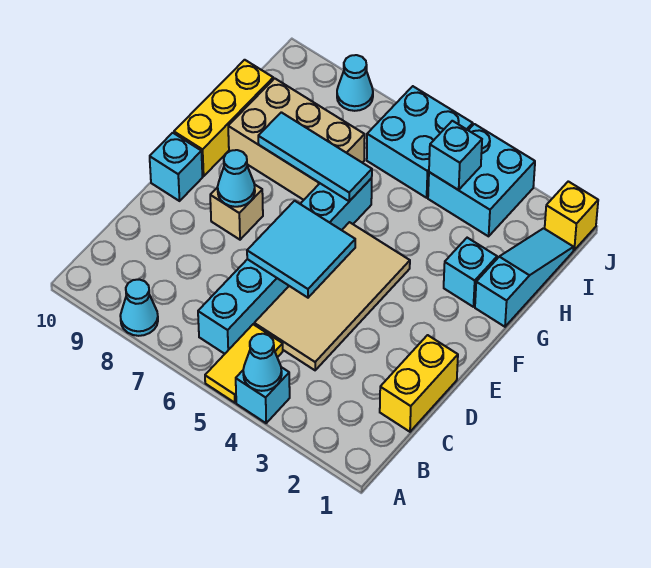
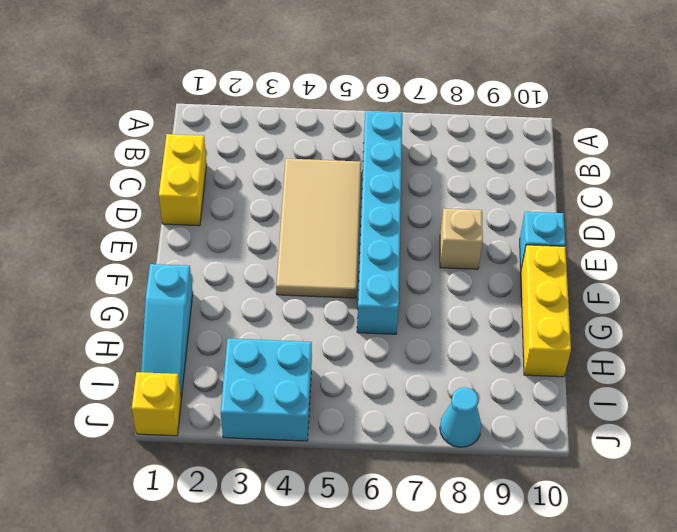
none -> cyan 1x1 brick [236,367,290,423]
none -> yellow 1x2 tile [205,324,283,403]
none -> cyan 1x1 cone [120,280,158,336]

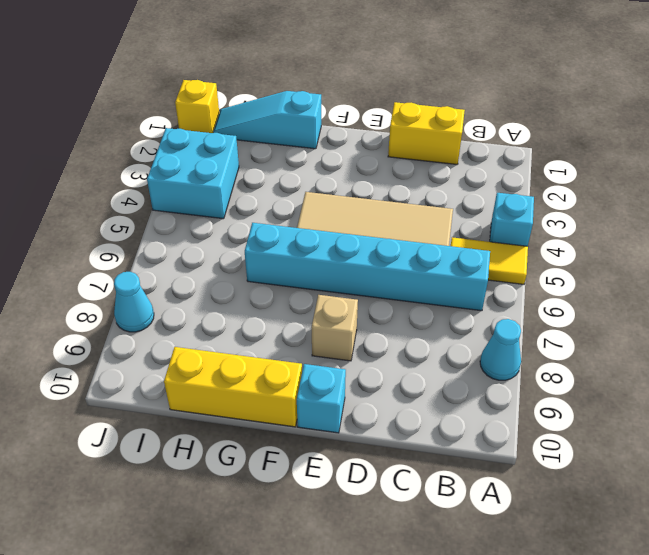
none -> cyan 1x1 brick [444,238,497,307]
none -> tan 2x3 brick [228,78,365,200]
none -> cyan 2x2 brick [367,86,473,198]

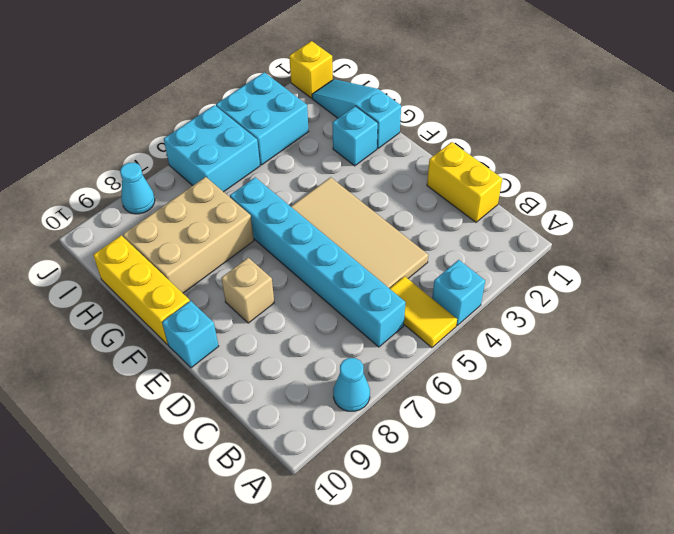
none -> cyan 1x1 cone [243,334,282,391]
none -> cyan 2x2 tile [247,201,355,298]
none -> cyan 1x1 cone [218,150,255,207]

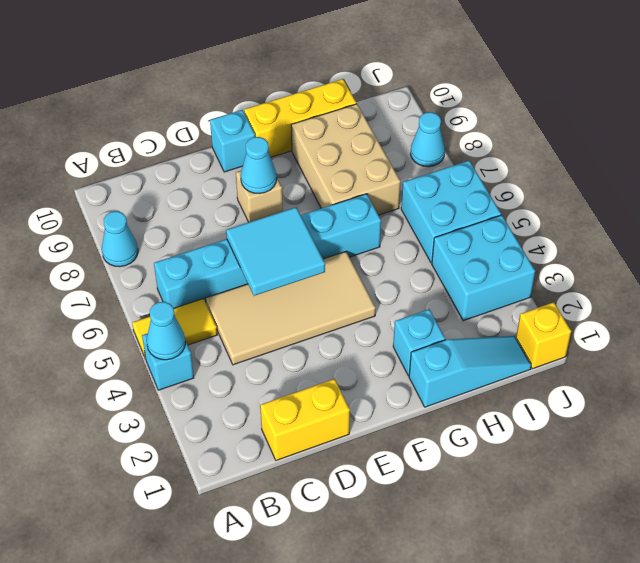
none -> cyan 1x3 tile [258,112,372,201]
none -> cyan 1x1 brick [429,121,482,190]

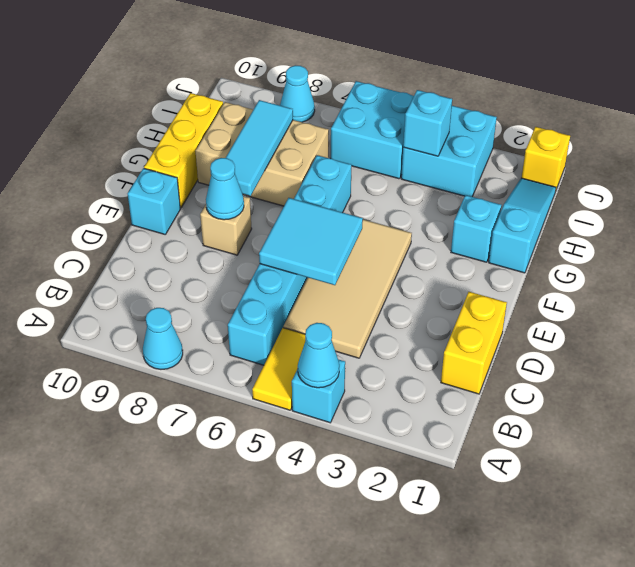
cyan 1x3 tile [226,100,293,196] -> cyan 1x3 tile turned to [258,112,372,201]

